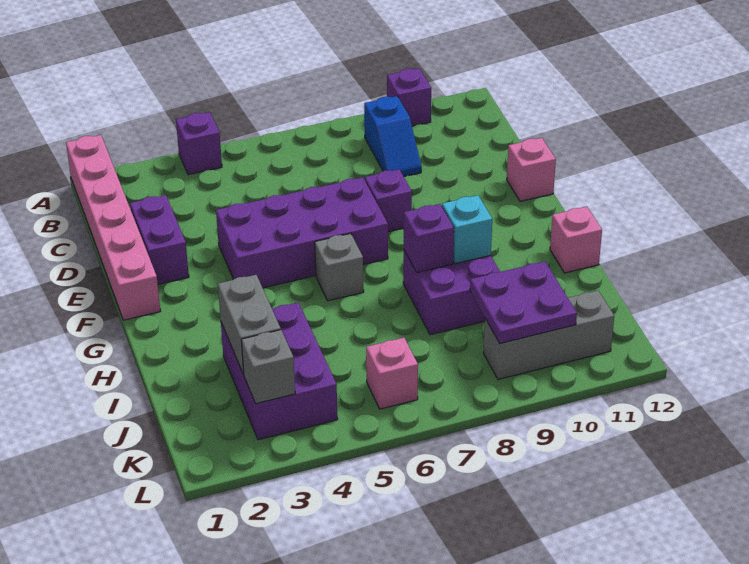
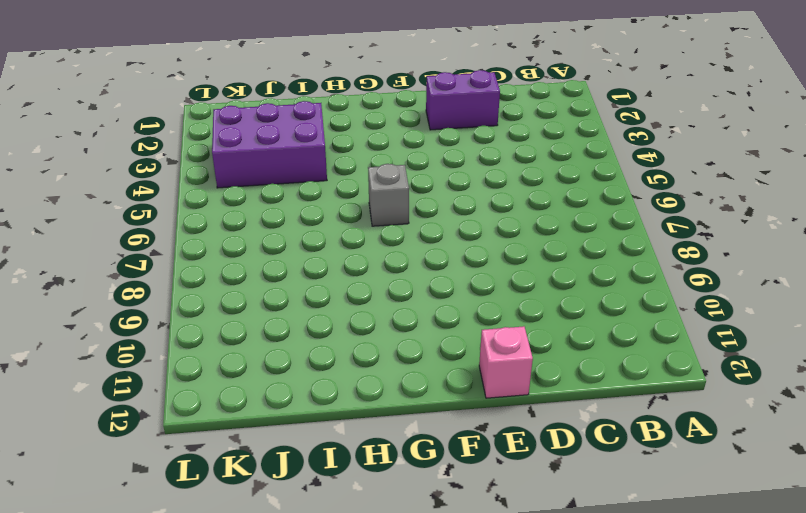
none -> pink 1x6 brick [66,135,160,320]
none -> purple 1x1 brick [176,112,222,175]
none -> purple 1x1 brick [387,68,431,126]

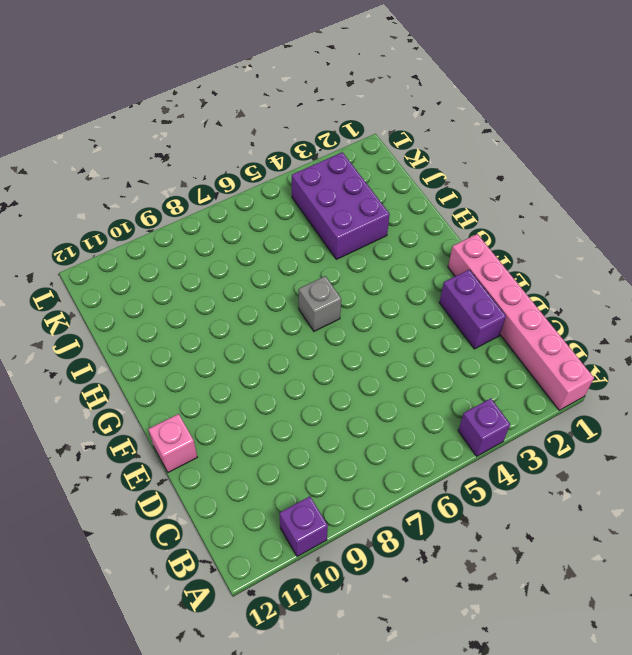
none -> blue 1x2 slope [364,96,422,176]
none -> purple 2x4 brick [216,177,388,288]
none -> purple 1x1 brick [365,169,412,232]

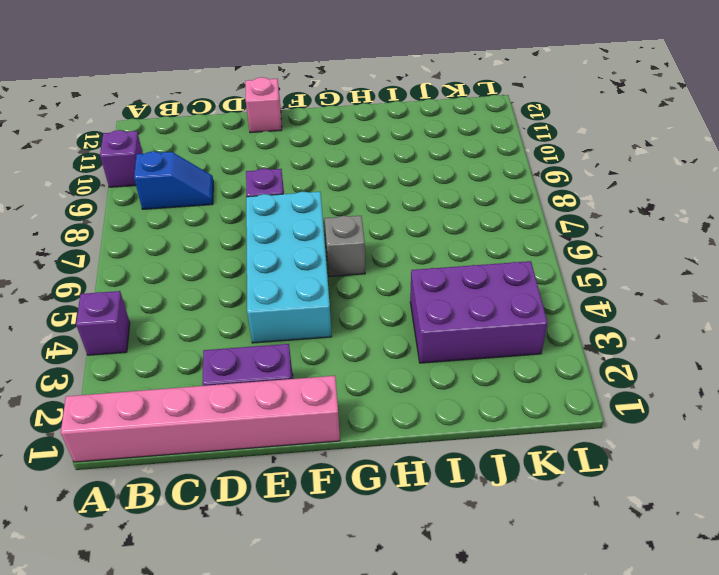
cyan 2x4 brick [246,192,332,343] -> purple 2x4 brick [216,177,388,288]
none -> purple 2x2 brick [403,251,500,335]
none -> pink 1x1 brick [550,207,602,273]
none -> pink 1x1 brick [366,338,418,409]

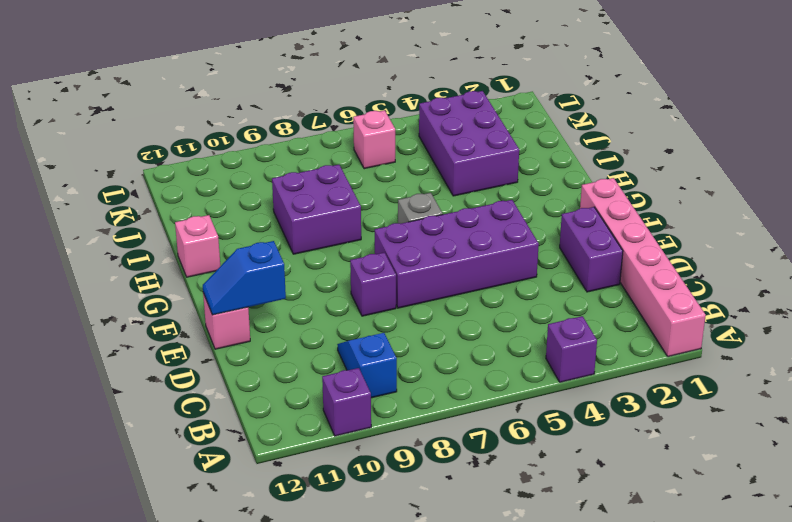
blue 1x2 slope [203,241,286,315] -> none
none -> grey 1x3 brick [483,291,614,379]
none -> purple 1x1 brick [404,204,454,273]
none -> cyan 1x1 brick [442,195,492,264]

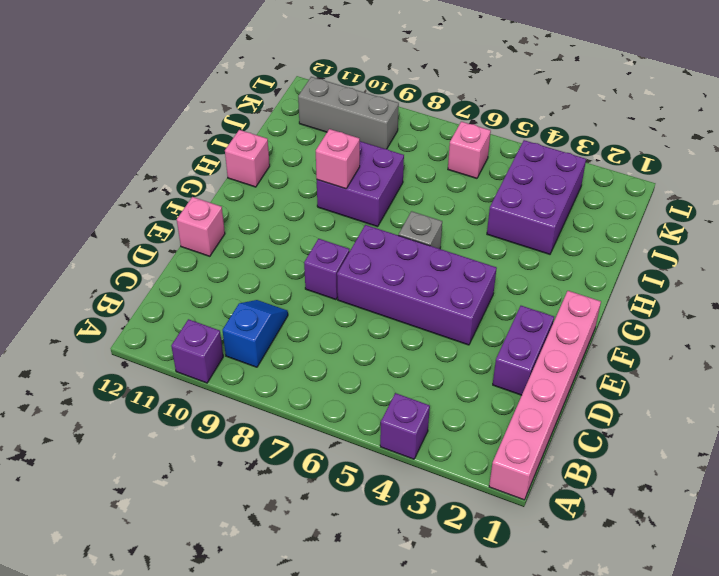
pink 1x1 brick [316,129,360,189] -> cyan 1x1 brick [442,195,492,264]
none -> purple 1x1 brick [404,204,454,273]
none -> grey 1x2 brick [218,275,281,375]
none -> purple 2x2 plate [470,261,577,343]

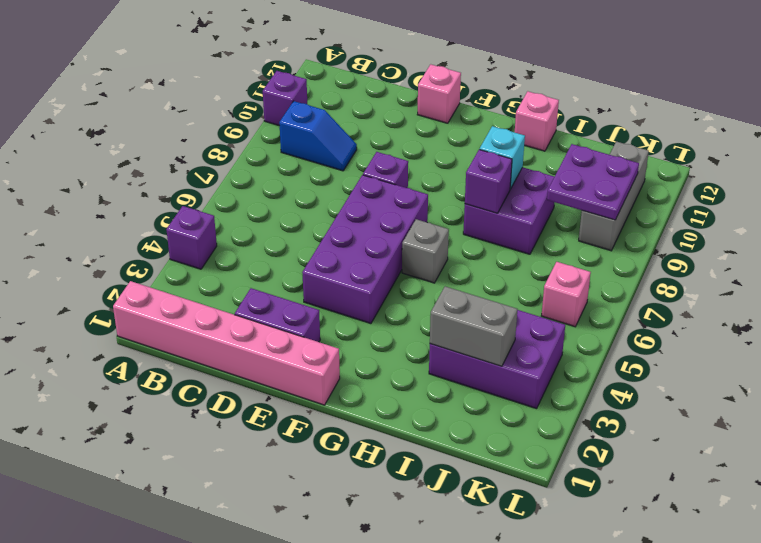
none -> grey 1x1 brick [241,330,295,404]

